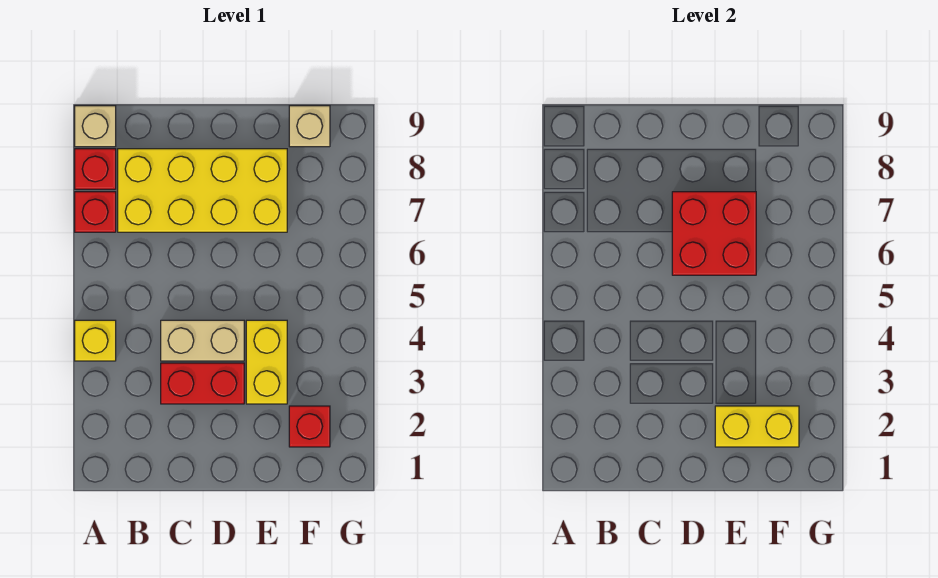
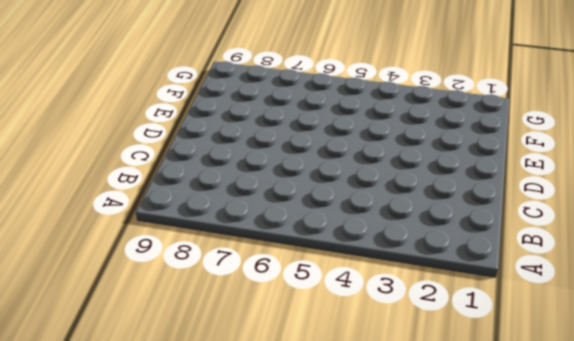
none -> yellow 1x1 brick [75,320,116,361]
none -> red 1x1 brick [75,192,116,232]
none -> red 1x1 brick [75,149,116,189]

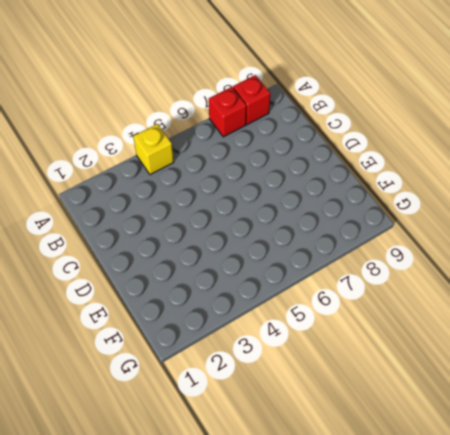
none -> tan 1x1 brick [75,106,116,147]
none -> yellow 2x4 brick [118,149,287,232]
none -> red 1x2 brick [161,363,244,404]

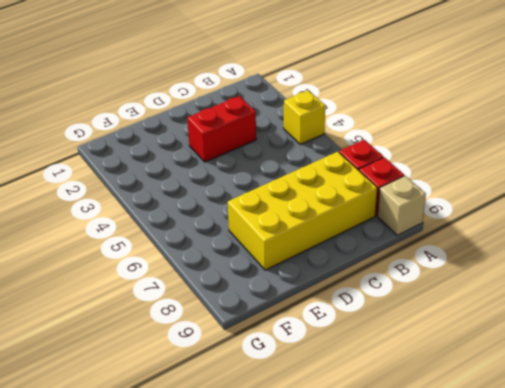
none -> tan 1x2 brick [161,320,244,361]
none -> yellow 1x2 brick [246,320,287,404]
none -> red 1x1 brick [289,406,330,447]

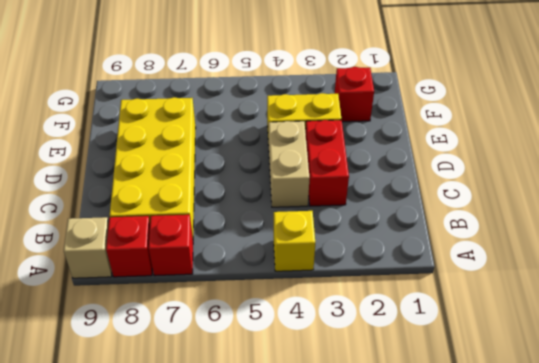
none -> tan 1x1 brick [289,106,330,147]
none -> red 2x2 brick [672,192,756,275]
none -> yellow 1x2 brick [715,406,799,447]

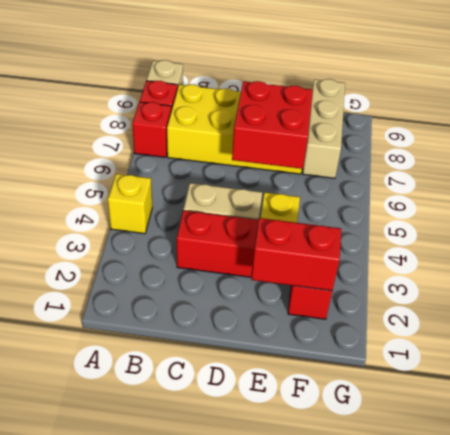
red 1x2 brick [251,218,341,291] -> yellow 1x2 brick [715,406,799,447]
tan 1x3 brick [303,79,345,178] -> tan 1x1 brick [289,106,330,147]

